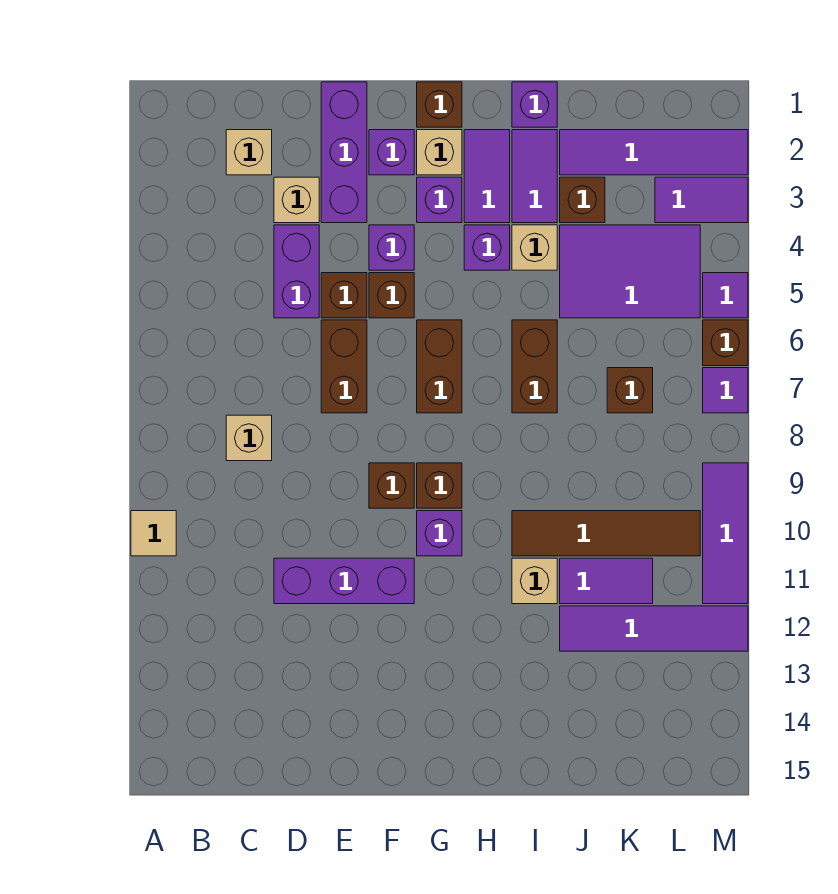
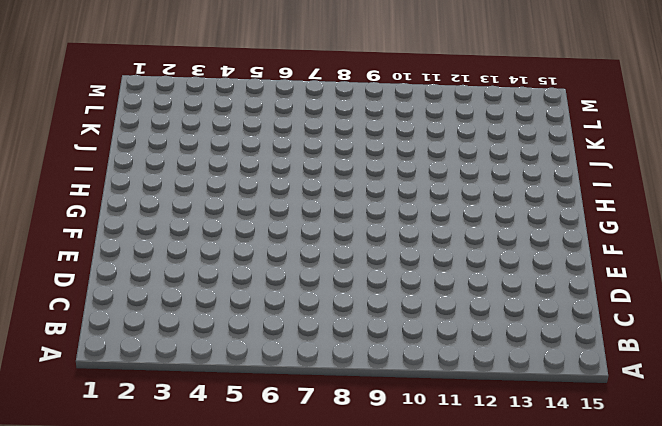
none -> tan 1x1 tile [131,511,176,556]
none -> tan 1x1 brick [226,130,272,175]
none -> tan 1x1 brick [226,415,272,461]
none -> tan 1x1 brick [274,177,319,223]

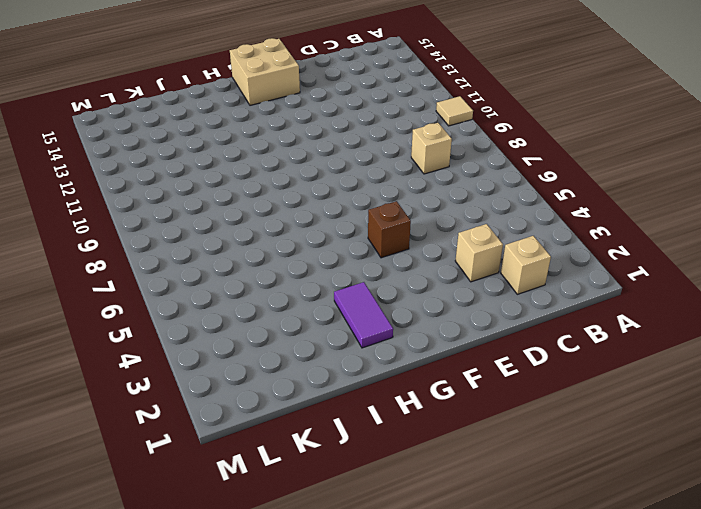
tan 2x2 brick [230,38,300,105] -> none
none -> purple 1x2 brick [274,225,319,318]
none -> purple 1x3 brick [274,558,414,604]
none -> purple 1x3 brick [321,82,367,223]
none -> brown 1x1 brick [321,273,367,318]

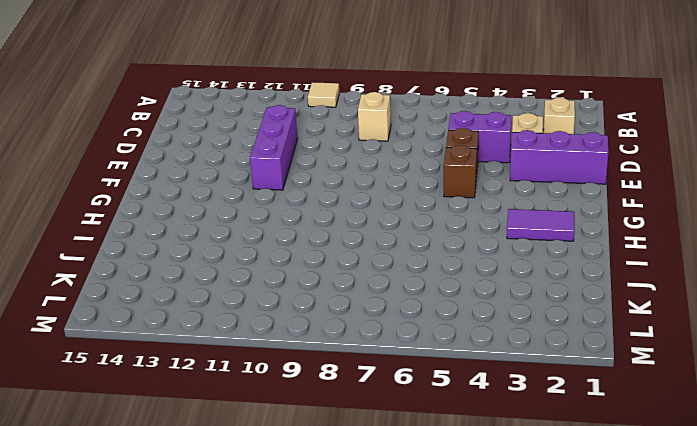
none -> brown 1x2 brick [321,320,367,413]
none -> purple 1x1 brick [369,130,414,175]
none -> purple 1x1 brick [369,225,414,270]
none -> brown 1x1 brick [369,463,414,508]

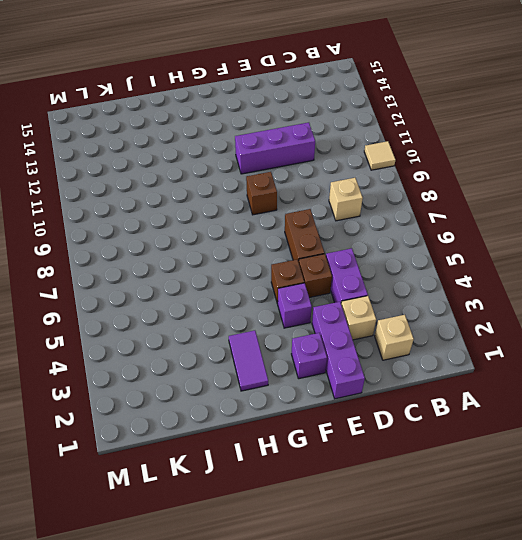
none -> brown 1x1 brick [417,82,462,127]
none -> tan 1x1 brick [417,130,462,175]
none -> purple 1x1 brick [417,177,462,223]
none -> brown 1x2 brick [417,320,462,413]

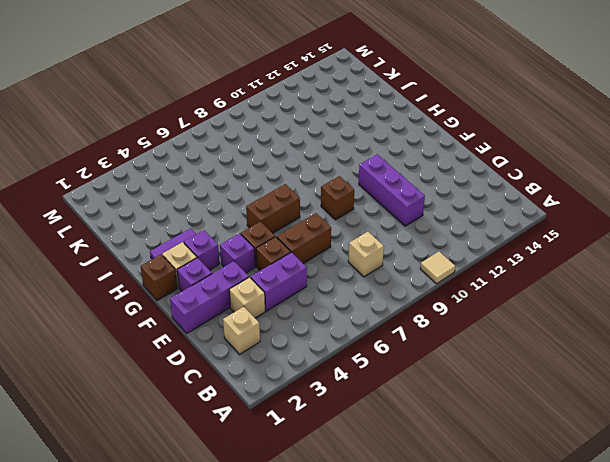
none -> brown 1x1 brick [417,463,462,508]
none -> purple 1x1 brick [417,511,462,556]
none -> purple 1x1 brick [464,225,510,270]
none -> purple 1x1 brick [512,82,557,127]

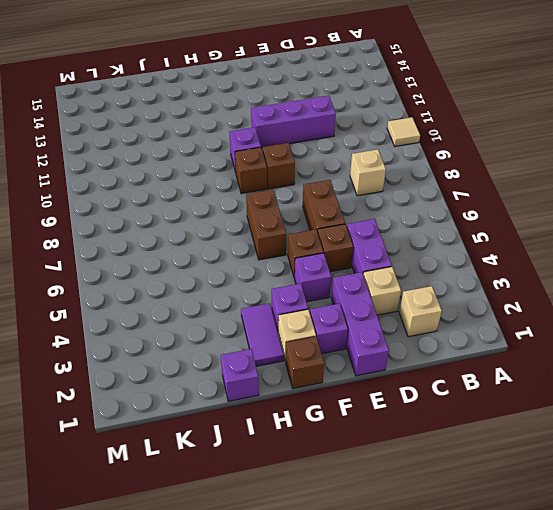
none -> purple 1x1 brick [464,225,510,270]
none -> purple 1x2 tile [512,130,557,223]
none -> tan 1x1 brick [512,225,557,270]
none -> brown 1x2 brick [512,320,557,413]

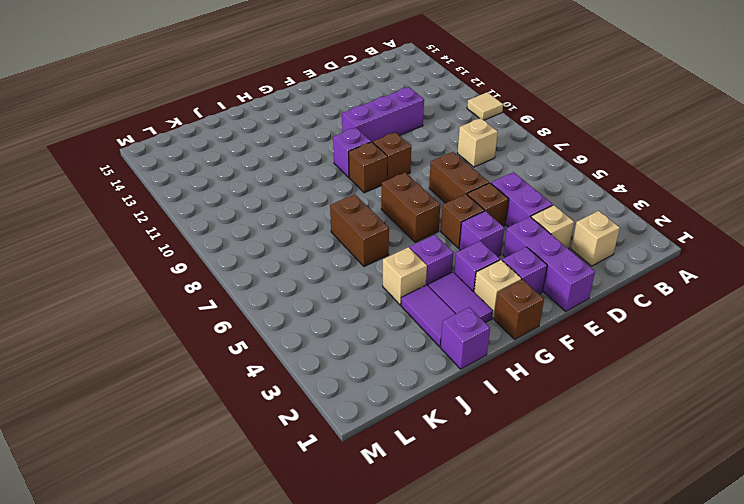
none -> brown 1x4 tile [512,511,700,556]
none -> tan 1x1 brick [512,558,557,604]
none -> purple 1x4 tile [560,130,748,175]
none -> brown 1x1 brick [560,177,605,223]

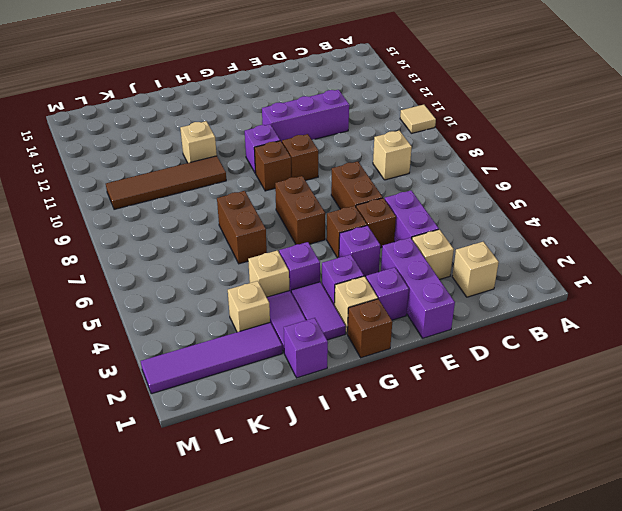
tan 1x1 brick [228,281,270,332] -> brown 1x1 brick [560,177,605,223]
none -> purple 2x3 tile [560,225,700,318]
none -> purple 1x2 tile [560,558,653,604]
none -> purple 1x4 tile [560,606,748,651]
none -> brown 1x1 brick [607,368,653,413]

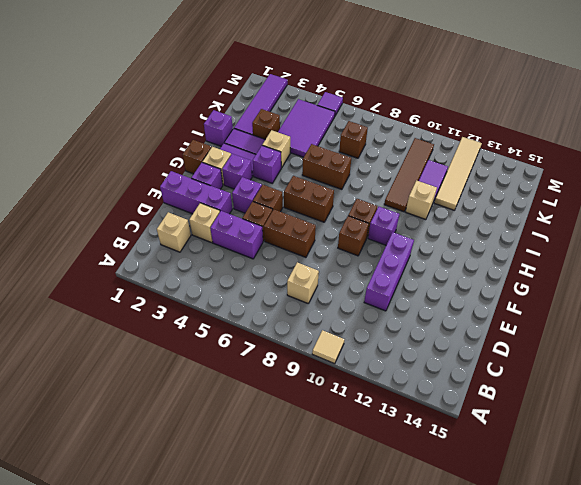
tan 1x4 tile [434,137,482,210] -> purple 1x4 tile [560,606,748,651]
none -> purple 1x2 tile [655,177,748,223]
none -> brown 1x1 brick [703,320,748,366]
none -> purple 1x1 tile [703,368,748,413]
none -> purple 1x3 tile [703,463,748,604]

